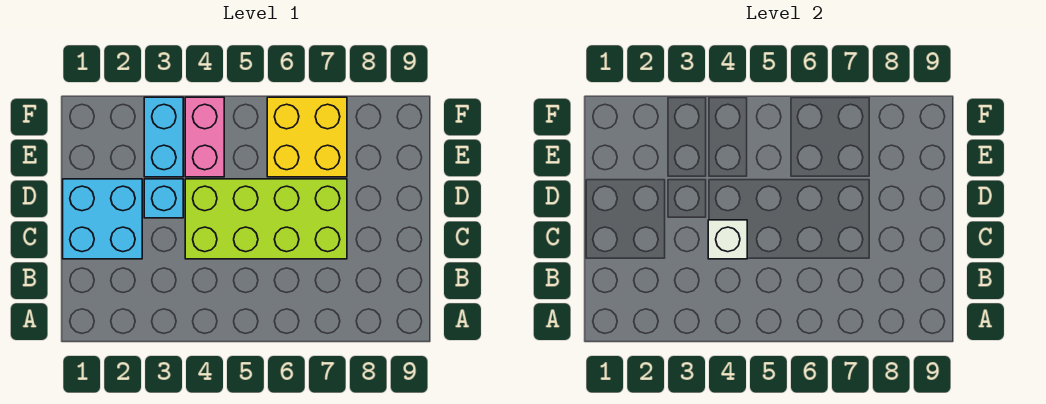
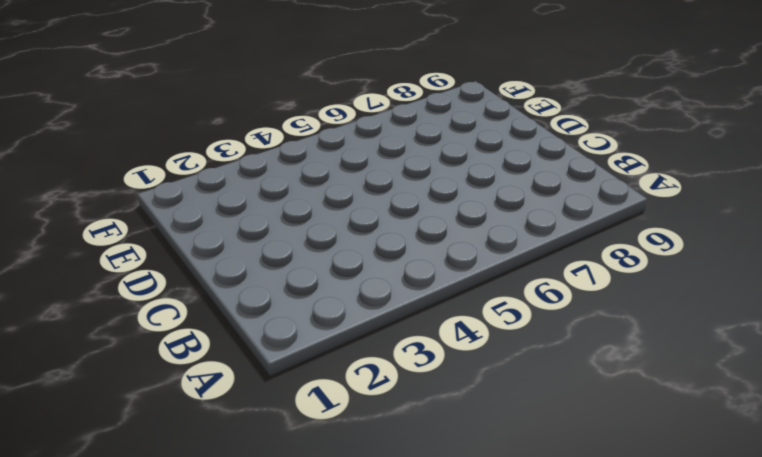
none -> cyan 2x2 brick [63,179,142,259]
none -> lime 2x4 brick [185,179,347,259]

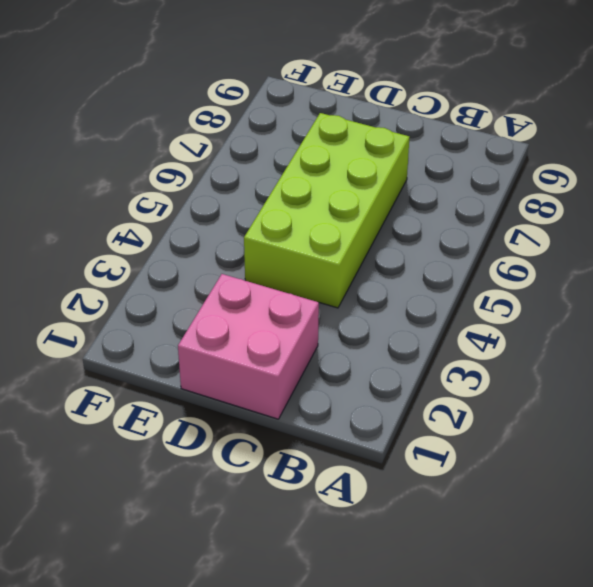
pink 2x2 brick [178,274,319,419] -> cyan 2x2 brick [63,179,142,259]
none -> cyan 1x1 brick [144,179,183,218]
none -> cyan 1x2 brick [144,97,183,177]

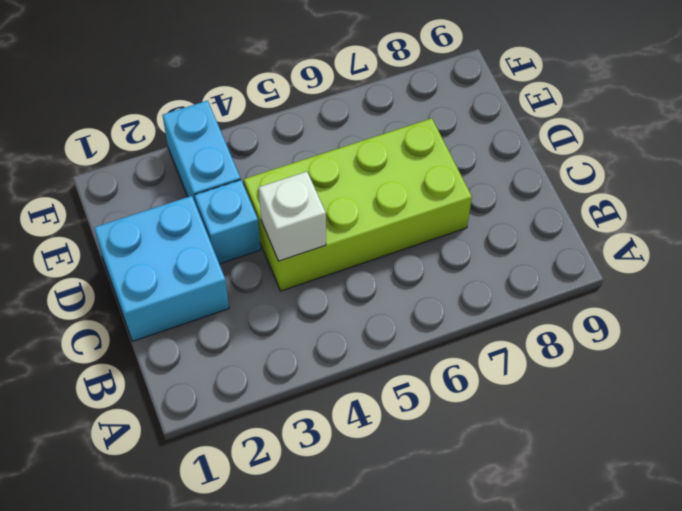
none -> pink 1x2 brick [185,97,224,177]
none -> yellow 2x2 brick [267,97,347,177]

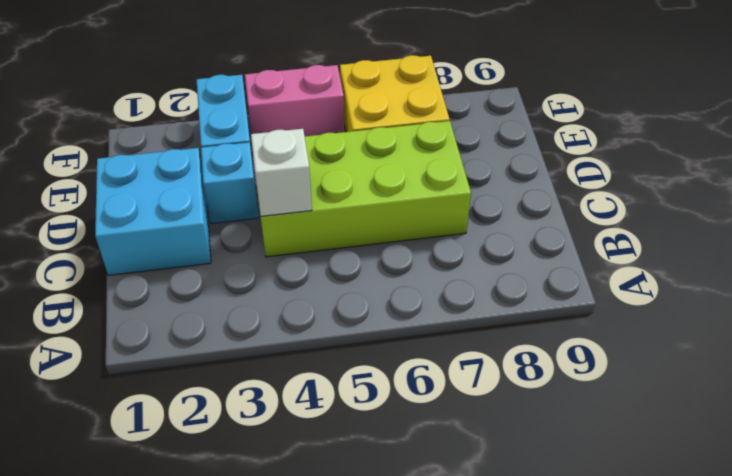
pink 1x2 brick [245,65,345,136] -> pink 1x2 brick turned to [185,97,224,177]

